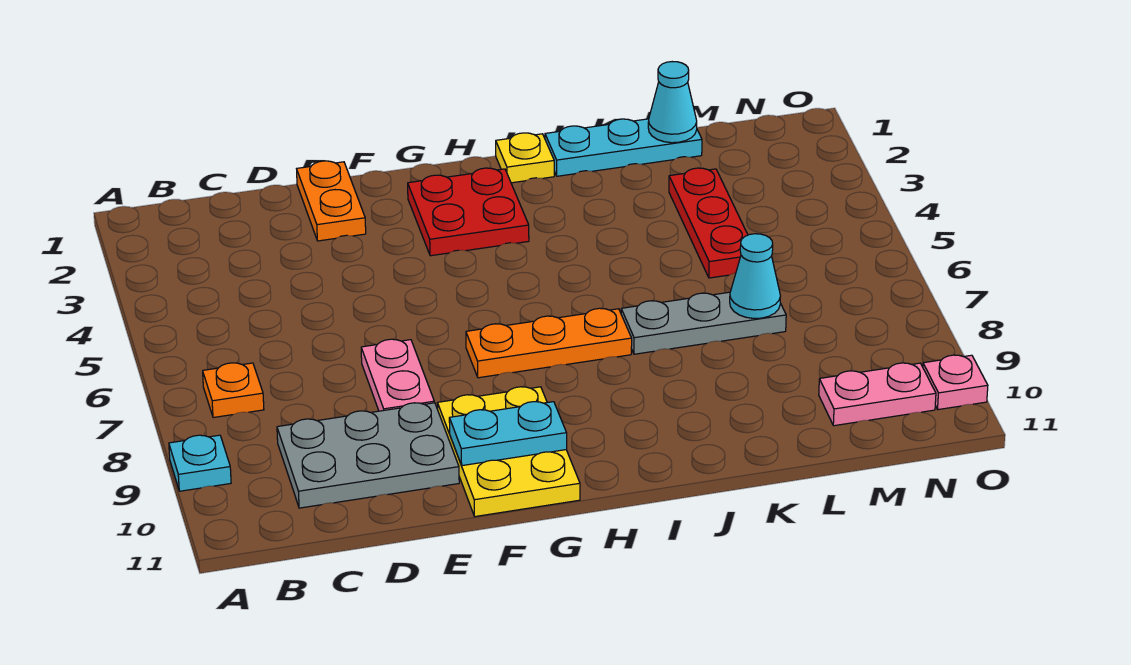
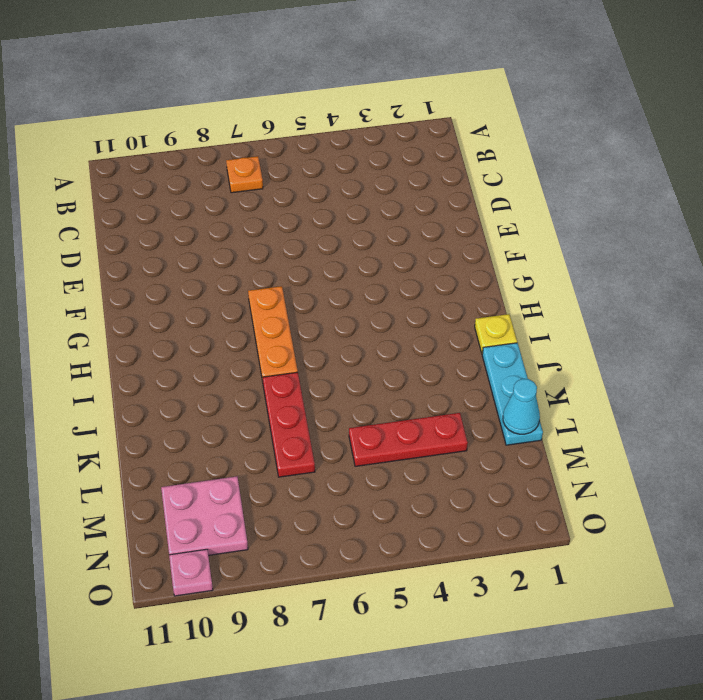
red 1x3 plate [263,372,315,477] -> grey 1x3 plate [621,292,786,354]
pink 2x2 plate [161,476,248,555] -> pink 1x2 plate [819,363,936,426]
none -> cyan 1x1 plate [169,435,231,491]
none -> grey 2x3 plate [277,403,459,508]
none -> orange 1x2 plate [297,161,366,241]

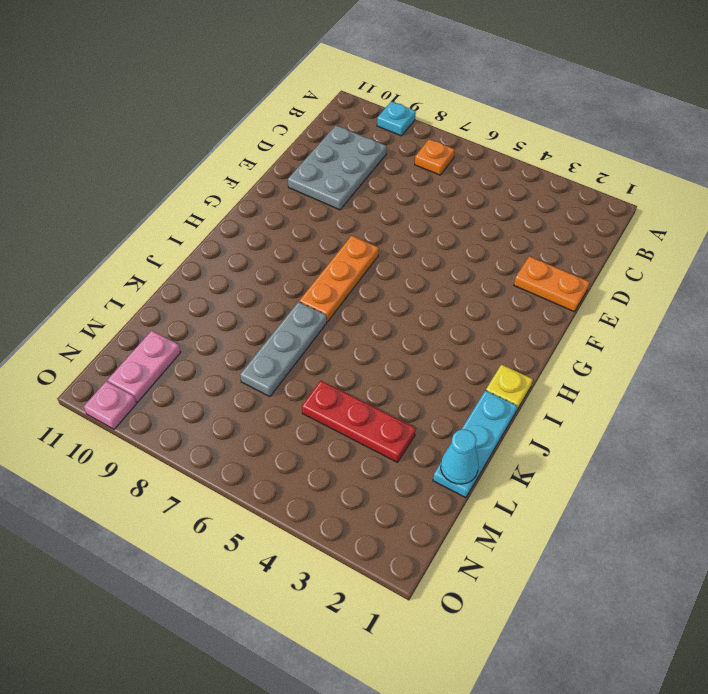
none -> pink 1x2 plate [361,339,434,411]
none -> yellow 2x3 plate [437,387,580,517]
none -> red 2x2 plate [408,168,529,256]

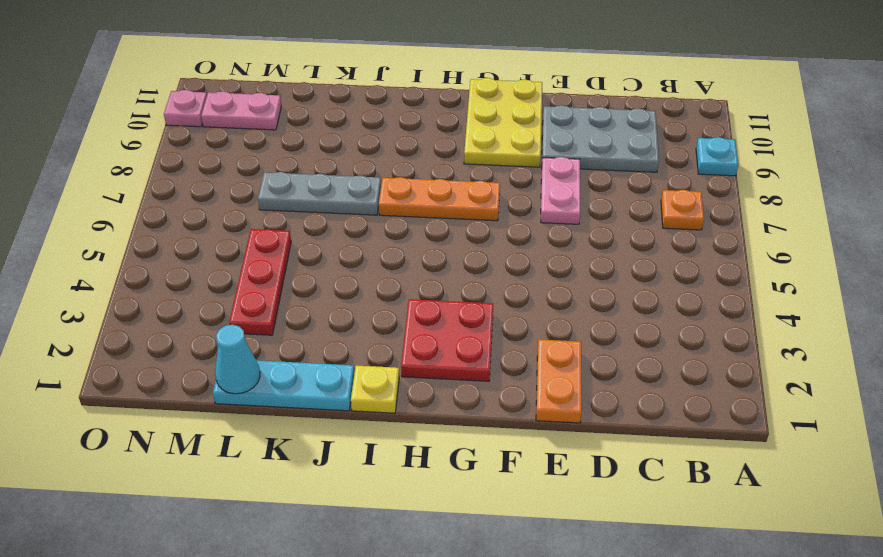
none -> cyan 1x2 plate [449,402,567,466]
none -> cyan 1x1 cone [730,234,780,318]

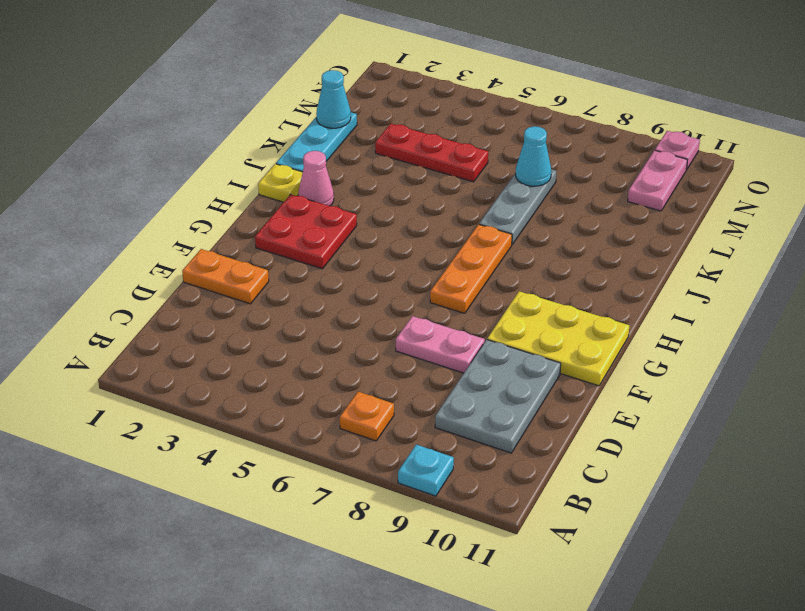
pink 1x1 cone [298,151,334,206] -> none
none -> cyan 1x2 plate [449,402,567,466]

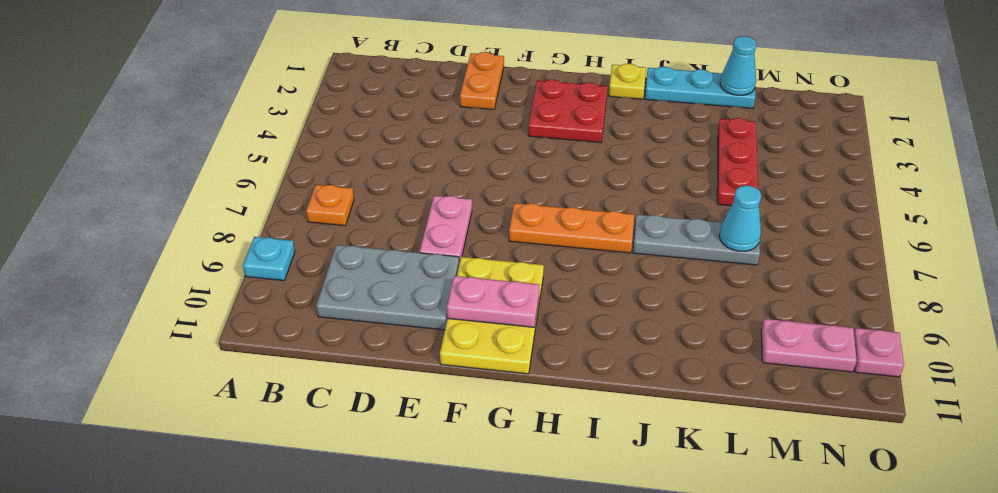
pink 1x2 plate [447,276,539,327] -> cyan 1x2 plate [449,402,567,466]

